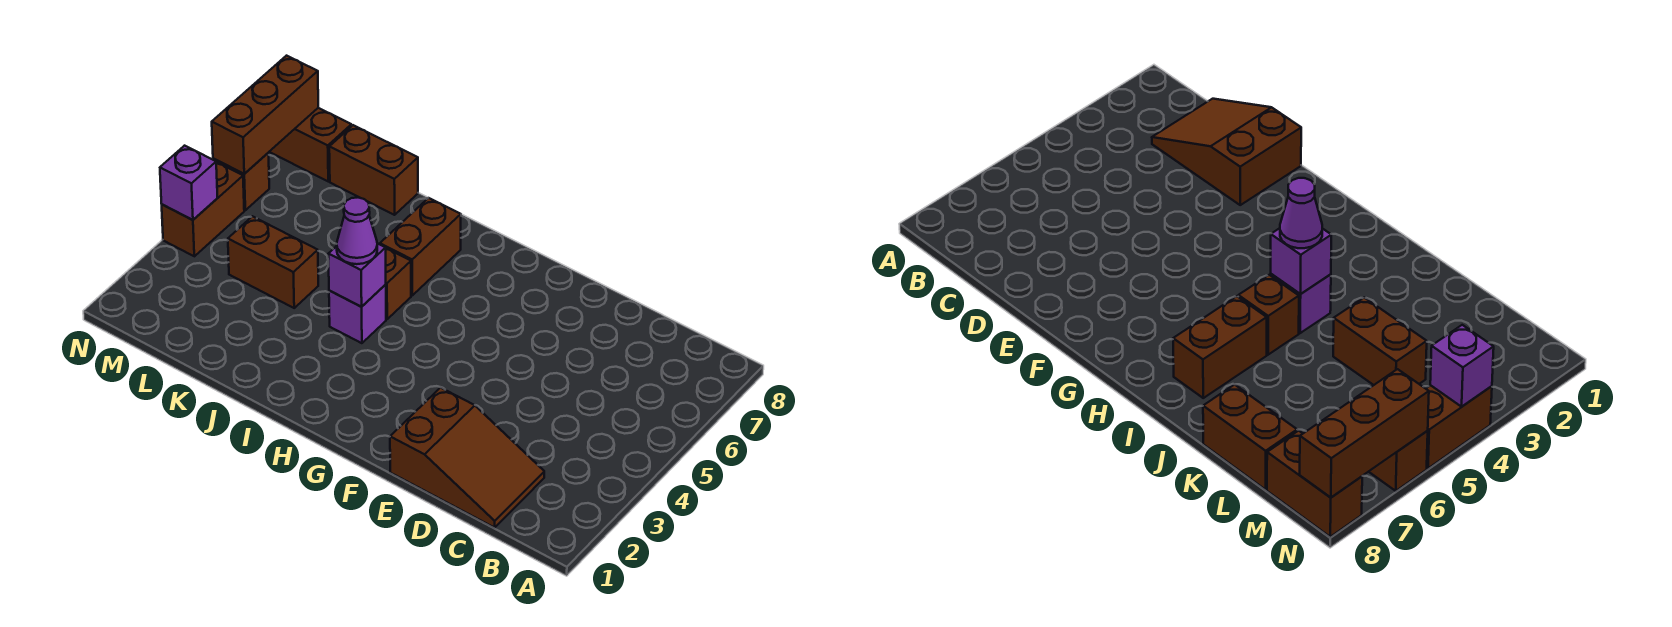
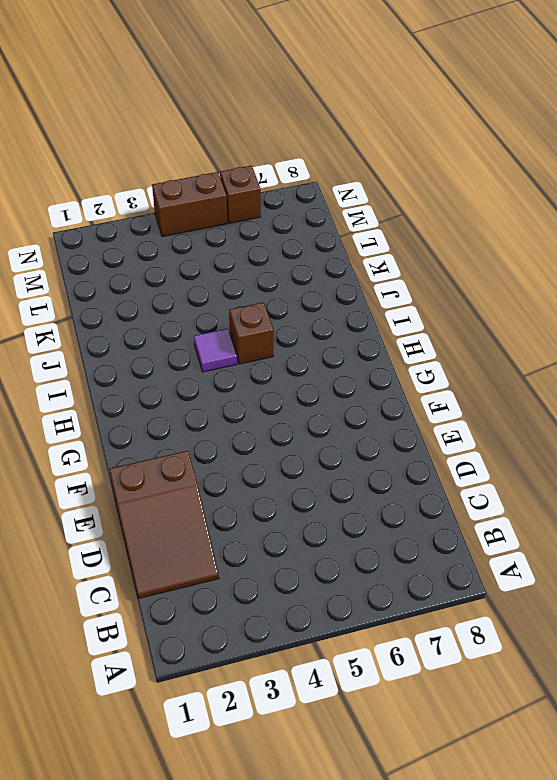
purple 1x1 tile [194,329,237,372] -> purple 1x1 brick [329,284,386,343]
none -> brown 1x2 brick [380,198,461,295]
none -> brown 1x2 brick [228,216,318,308]
none -> brown 1x2 brick [329,125,418,215]

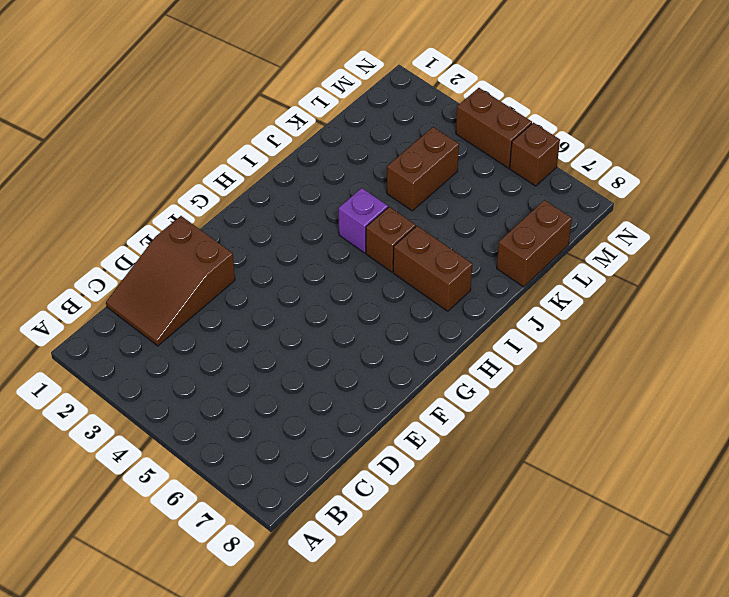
none -> brown 1x2 brick [269,108,351,181]
none -> purple 1x1 brick [328,243,386,307]
none -> purple 1x1 brick [160,146,218,220]

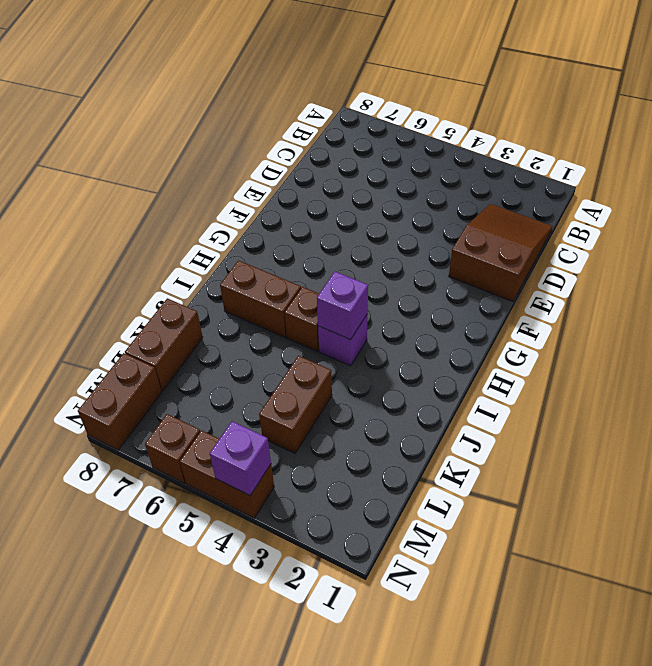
none -> brown 1x3 brick [212,56,318,174]
none -> purple 1x1 cone [337,198,377,264]

